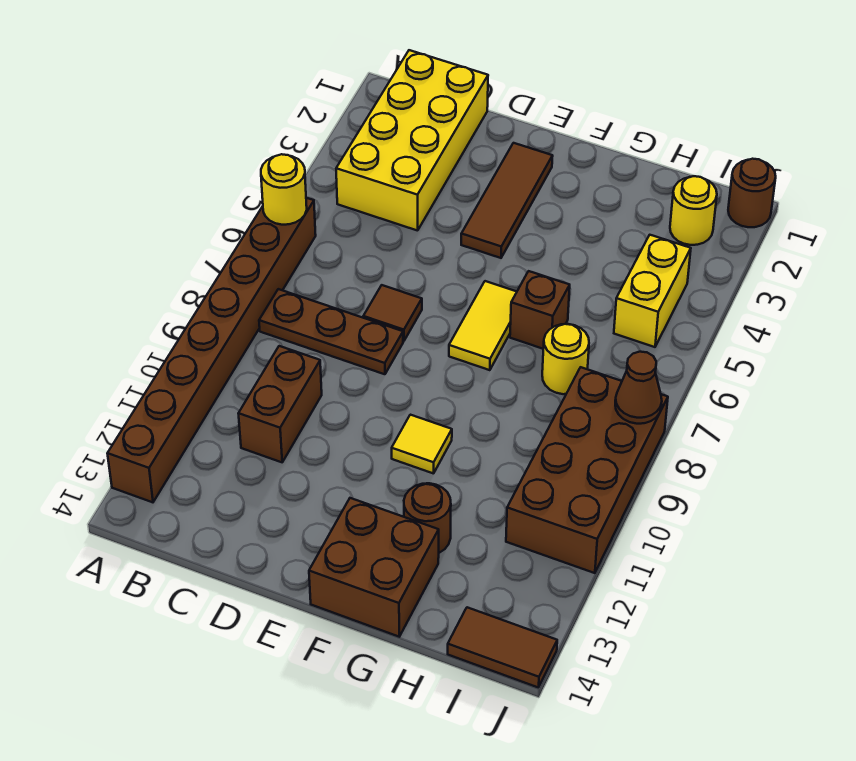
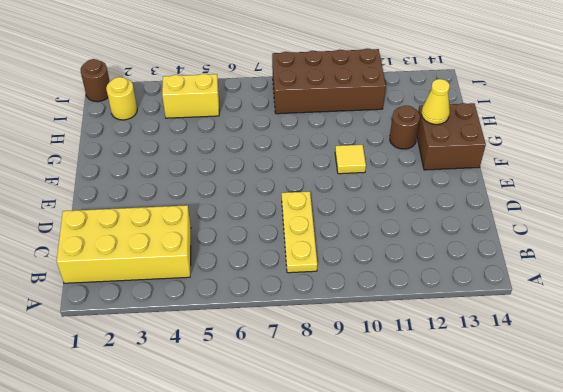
yellow 1x3 plate [282,191,317,273] -> brown 1x3 plate [259,289,403,374]
yellow 1x1 cone [422,79,450,124] -> none
none -> brown 1x8 brick [107,198,316,502]
none -> brown 1x2 brick [238,346,322,462]
none -> brown 1x1 tile [363,285,422,341]

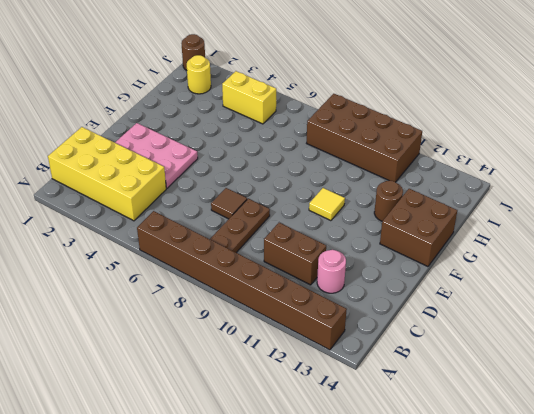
pink 1x1 round brick [317,250,346,293] -> none
pink 2x3 plate [115,123,198,188] -> brown 1x3 tile [461,143,553,258]
none -> yellow 1x2 tile [449,281,517,370]
none -> brown 1x1 brick [510,271,570,349]
none -> yellow 1x1 round brick [542,324,589,394]

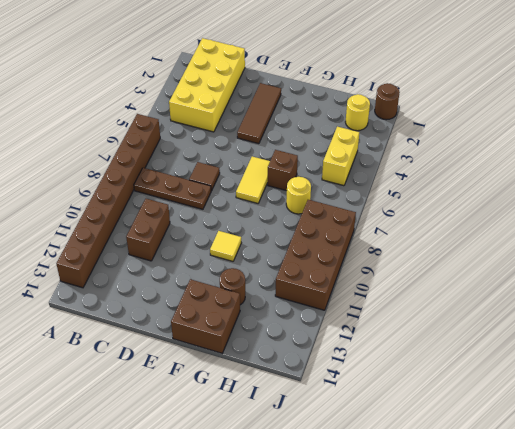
none -> brown 1x2 tile [448,607,557,687]
none -> yellow 1x1 round brick [261,154,307,225]
none -> brown 1x1 cone [615,352,662,424]

